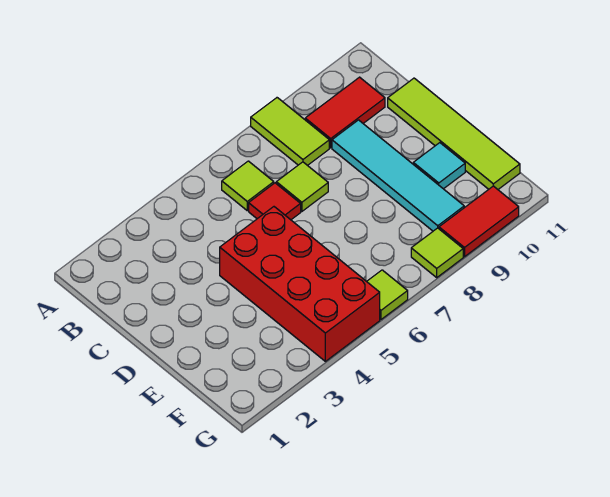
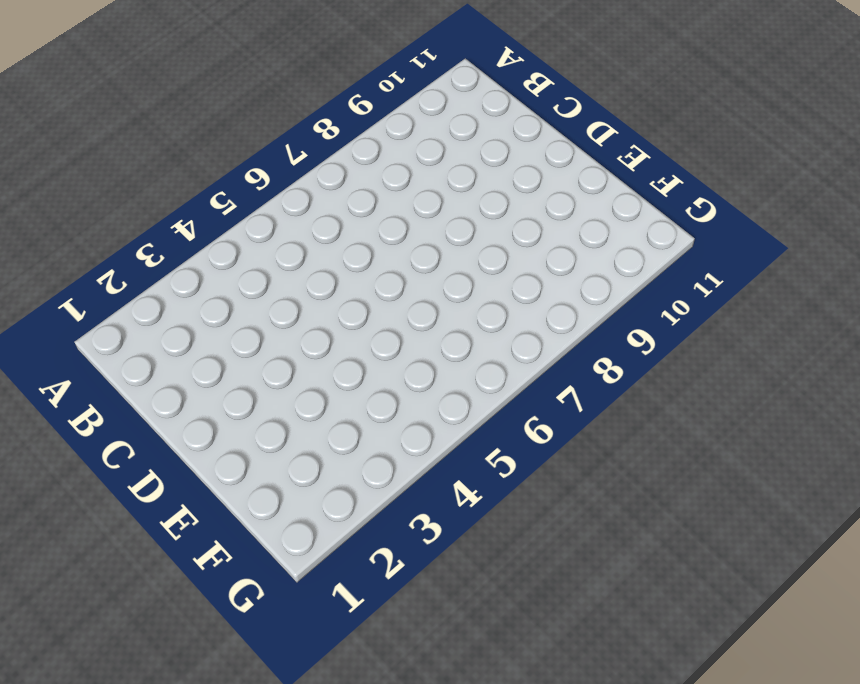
none -> lime 1x2 tile [251,98,329,166]
none -> lime 1x1 tile [222,161,274,211]
none -> red 1x2 tile [305,77,385,148]

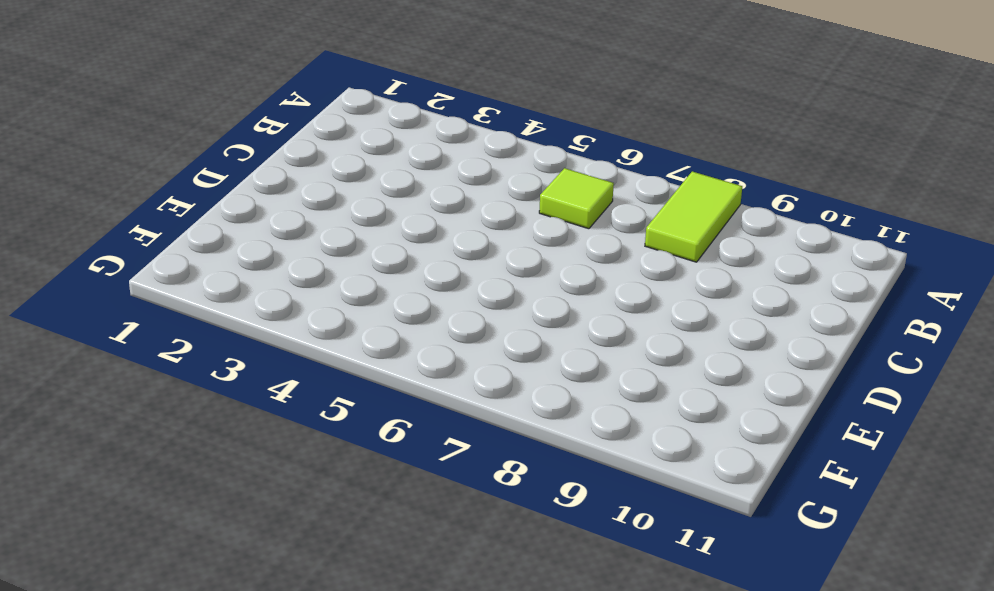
none -> red 1x2 tile [305,77,385,148]
none -> red 1x1 tile [249,183,301,220]
none -> lime 1x1 tile [276,162,328,211]

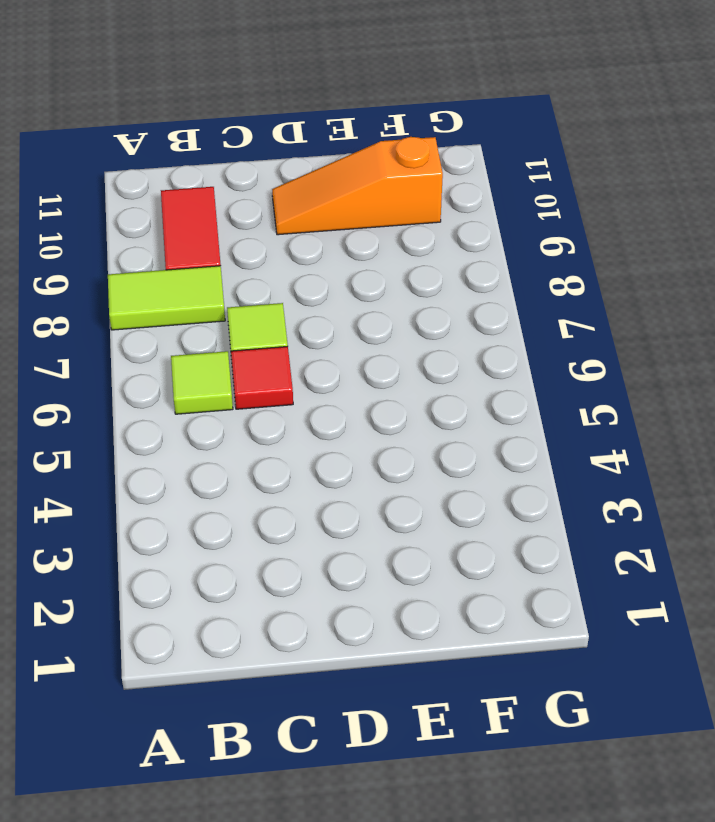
orange 1x3 slope [272,137,443,235] -> cyan 1x1 tile [413,143,465,189]
none -> cyan 1x4 tile [332,120,464,231]
none -> lime 1x4 tile [388,78,520,189]
none -> red 2x4 brick [220,207,380,361]

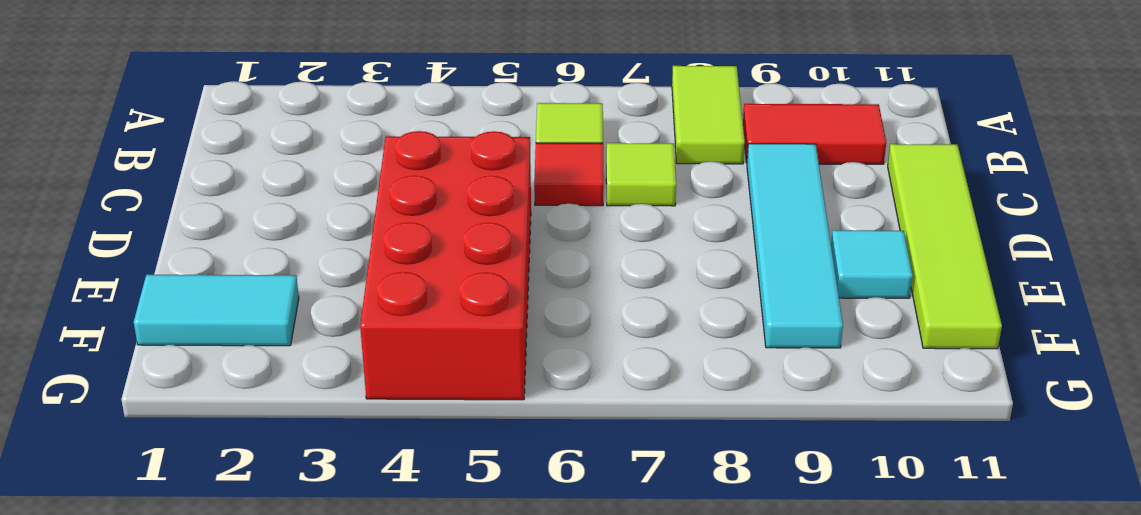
cyan 1x2 tile [134,275,299,346] -> none
none -> lime 1x1 tile [367,270,408,319]
none -> lime 1x1 tile [411,228,463,277]
none -> red 1x2 tile [439,186,519,257]

